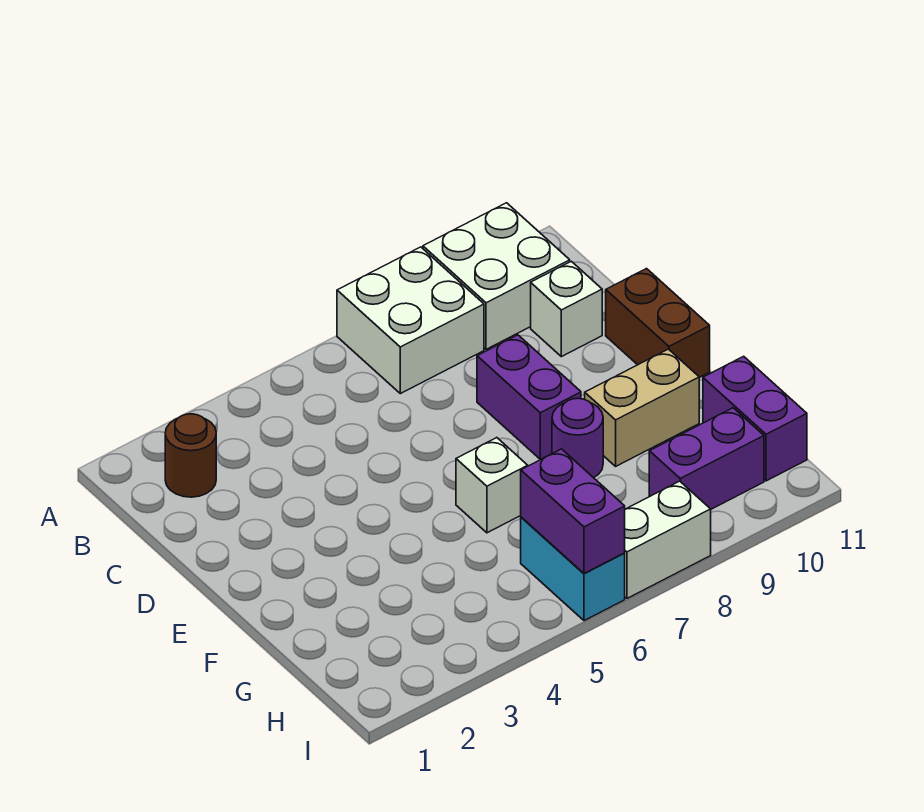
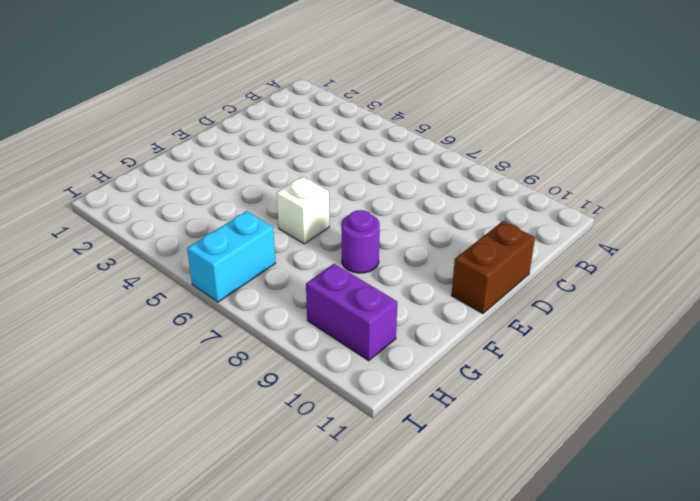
none -> white 2x2 brick [337,247,484,394]
none -> white 2x2 brick [423,203,570,349]
none -> brown 1x1 round brick [165,414,216,497]

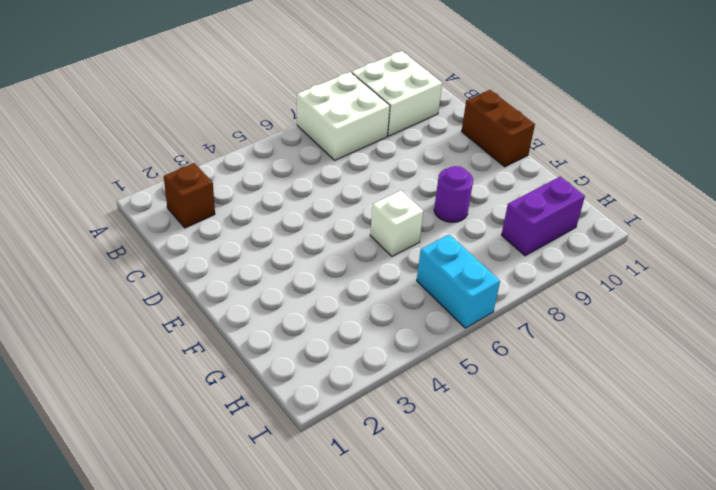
brown 1x1 brick [164,163,215,228] -> brown 1x1 round brick [165,414,216,497]
none -> white 1x1 brick [531,261,602,357]
none -> purple 1x2 brick [477,335,581,459]
none -> tan 1x2 brick [585,349,699,466]

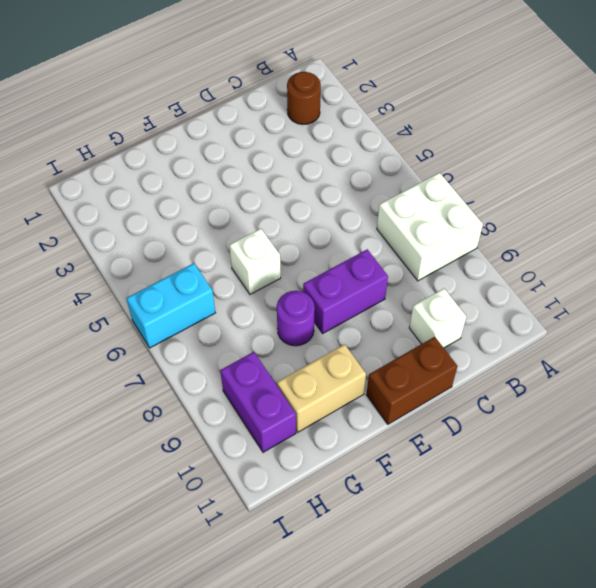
tan 1x2 brick [277,344,366,432] -> tan 1x2 brick turned to [585,349,699,466]
none -> white 2x2 brick [423,203,570,349]
none -> purple 1x2 brick [703,356,807,481]
none -> white 1x2 brick [625,481,711,598]

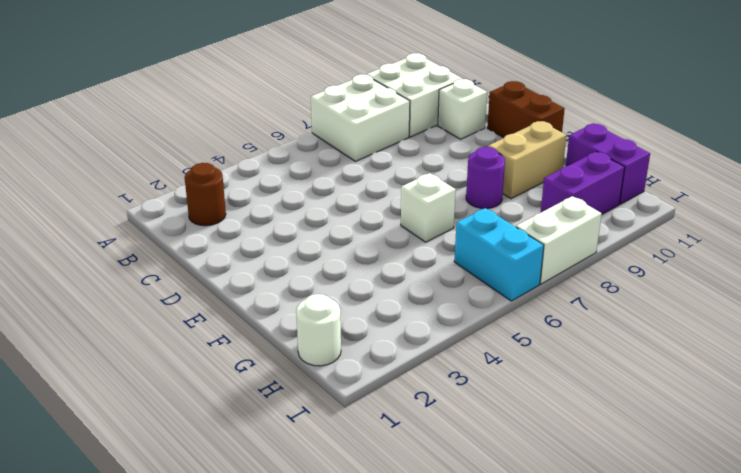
white 1x1 round brick [296,294,341,366] -> none
none -> purple 1x2 brick [477,335,581,459]
none -> purple 1x2 brick [521,449,625,573]

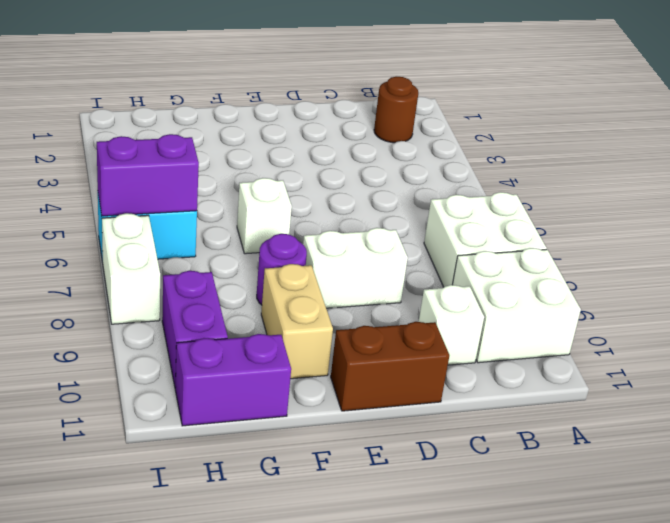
white 1x2 brick [303,228,408,308] -> purple 1x2 brick [477,335,581,459]

